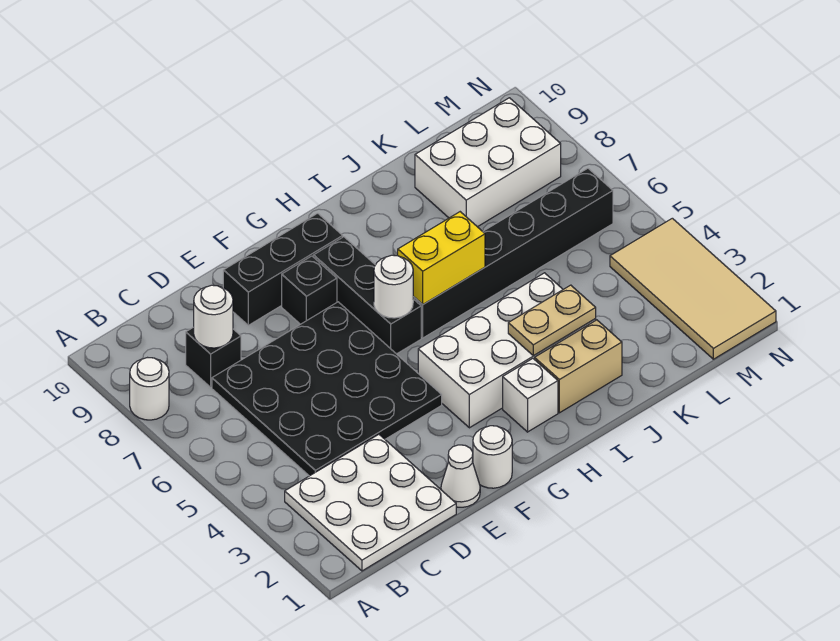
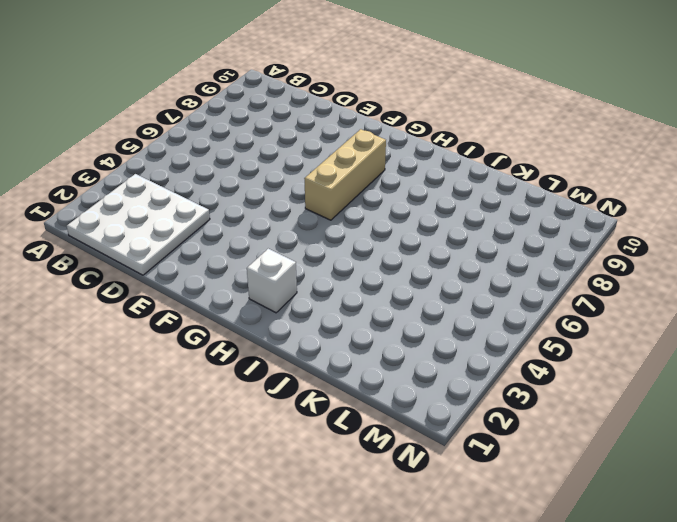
tan 1x3 brick [304,129,386,220] -> black 1x3 brick [313,237,421,354]
none -> white 1x1 round brick [130,358,169,420]
none -> black 4x4 plate [212,302,442,476]
none -> black 1x1 brick [186,327,241,387]

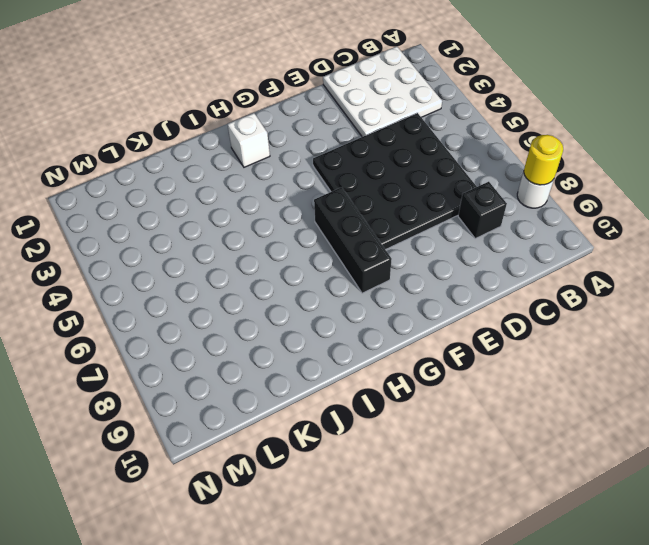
yellow 1x1 round brick [524,135,563,185] -> none
none -> white 1x1 cone [441,445,480,507]
none -> black 1x3 brick [223,213,343,325]
none -> white 1x1 round brick [473,426,512,488]

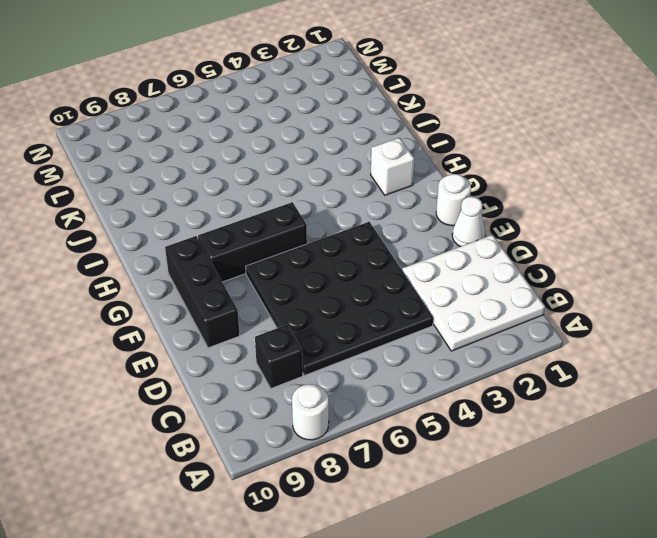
none -> black 1x1 brick [282,256,337,324]
none -> white 2x4 brick [418,273,596,428]
none -> black 1x6 brick [413,168,613,338]

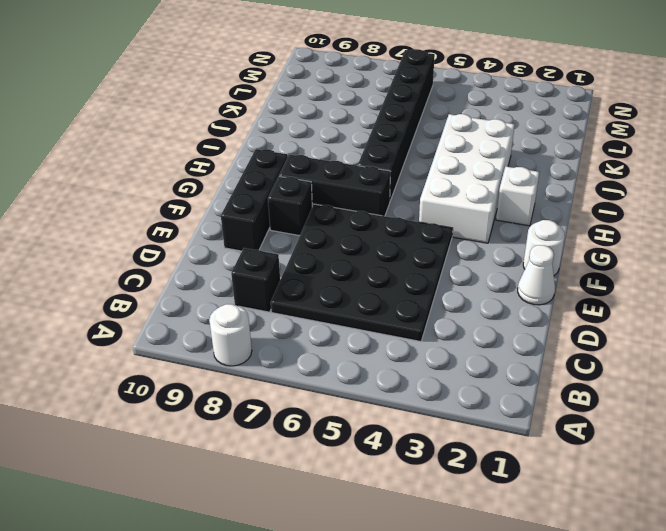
none -> white 3x3 plate [285,434,456,571]
none -> tan 1x2 brick [535,320,622,413]
none -> white 2x3 brick [415,98,561,227]

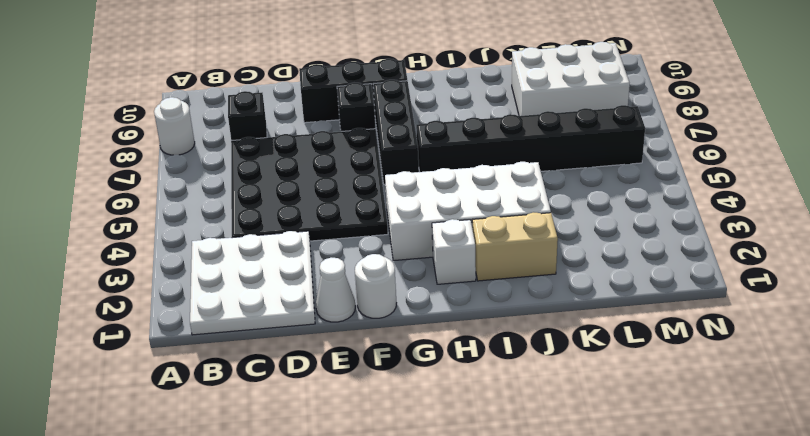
none -> tan 2x4 tile [610,218,776,359]
none -> white 1x1 round brick [194,285,233,348]
none -> white 1x1 round brick [374,255,413,318]

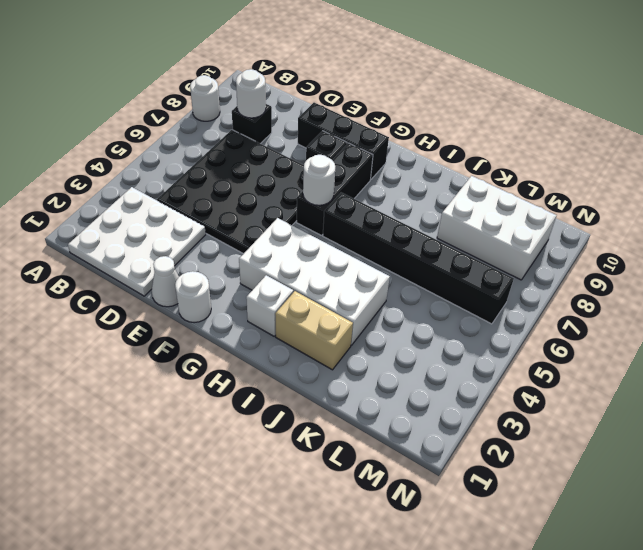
none -> tan 2x4 tile [610,218,776,359]
none -> yellow 1x2 brick [398,212,485,304]
none -> tan 1x2 plate [508,285,596,356]

